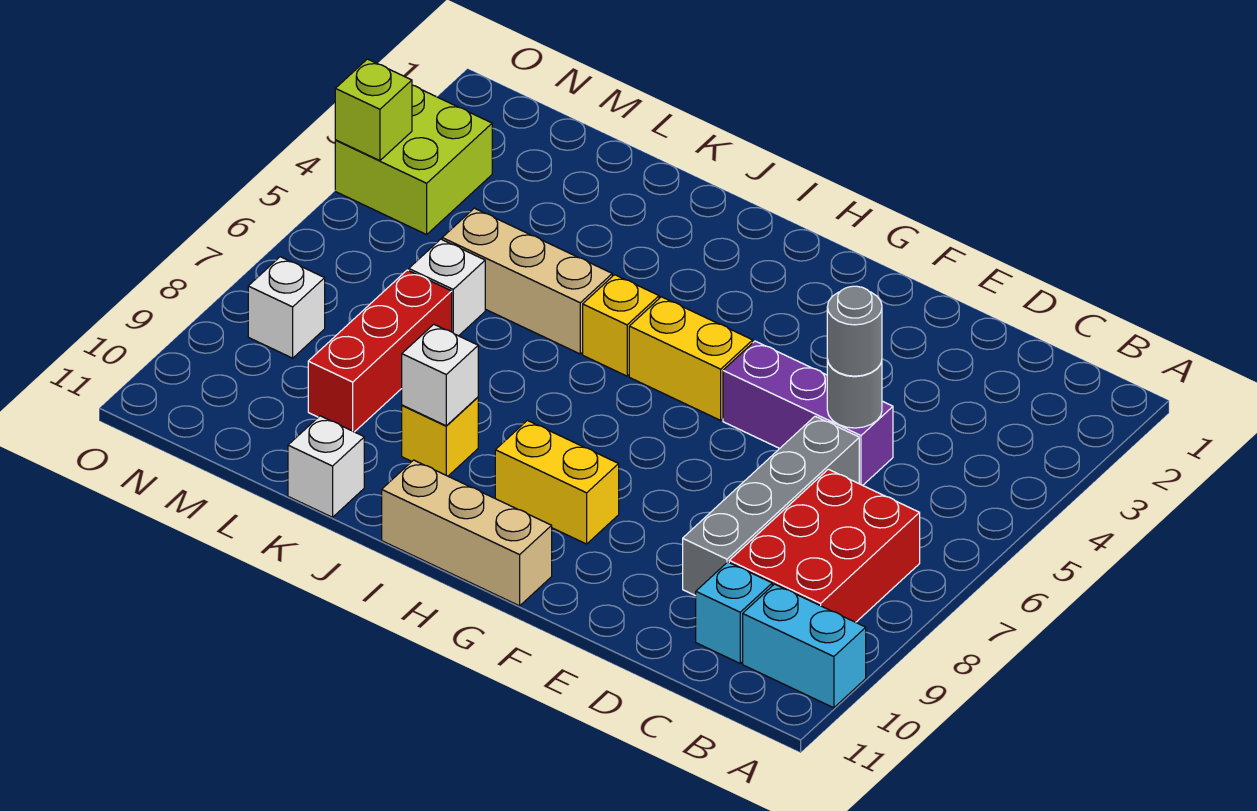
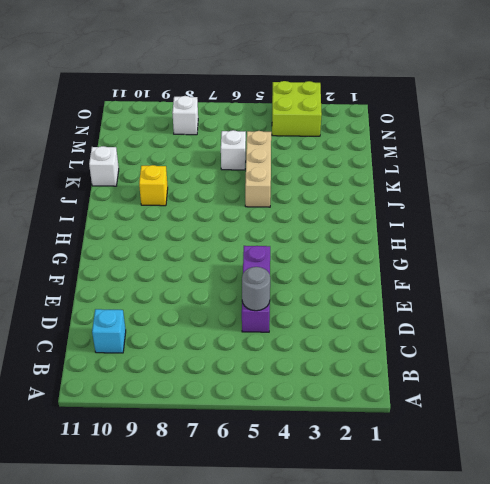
none -> cyan 1x2 brick [743,584,866,708]
none -> red 2x3 brick [729,469,920,622]
none -> grey 1x4 brick [683,416,859,596]

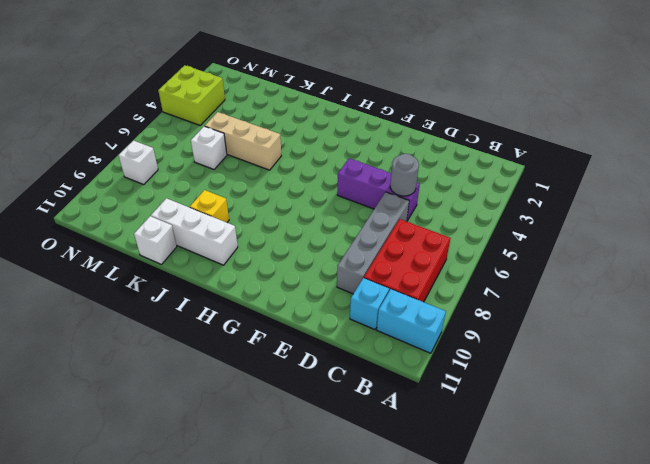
white 1x3 brick [151,198,238,265] -> none
none -> yellow 1x2 brick [629,297,753,420]
none -> yellow 1x2 brick [495,420,619,544]
none -> tan 1x3 brick [382,460,552,606]

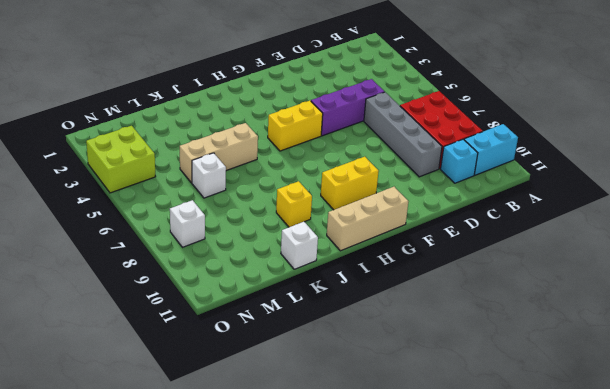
none -> yellow 1x1 brick [583,275,659,376]
none -> red 1x3 brick [308,270,452,432]
none -> grey 1x1 round brick [827,360,882,428]

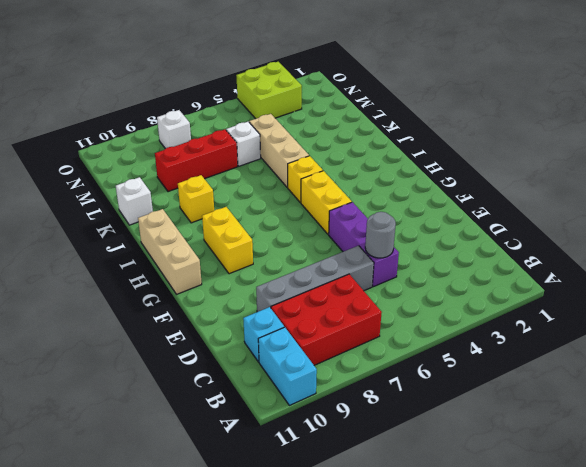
none -> white 1x1 brick [402,324,478,426]
none -> lime 1x1 brick [335,59,412,161]
none -> grey 1x1 round brick [827,286,882,376]

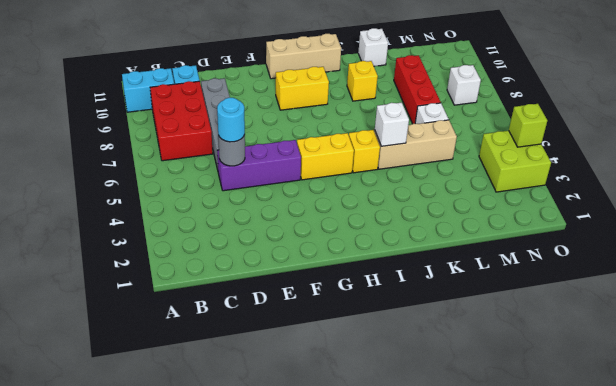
cyan 1x1 round brick [217,98,245,142] -> grey 1x1 round brick [827,286,882,376]
white 1x1 brick [375,103,409,146] -> white 1x1 brick moved to [402,324,478,426]

